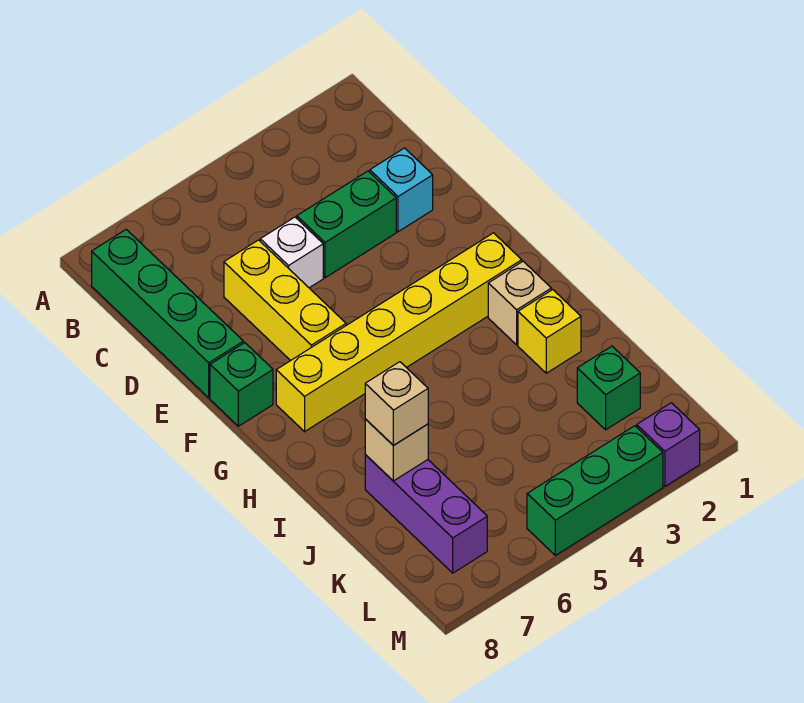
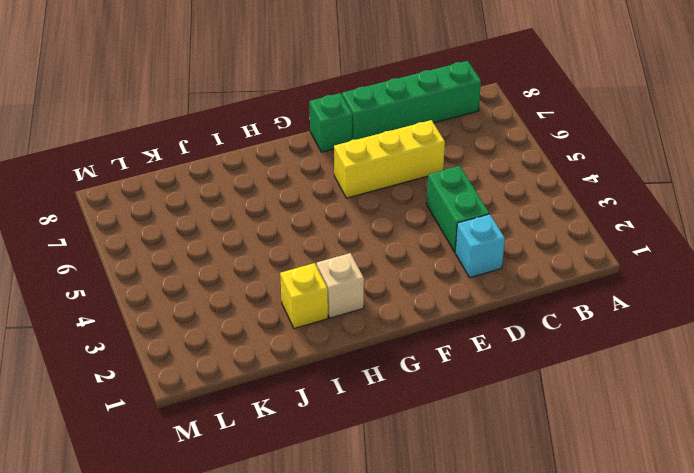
none -> white 1x1 brick [260,217,323,288]
none -> yellow 1x6 brick [276,233,522,432]
none -> purple 1x3 brick [365,455,487,573]

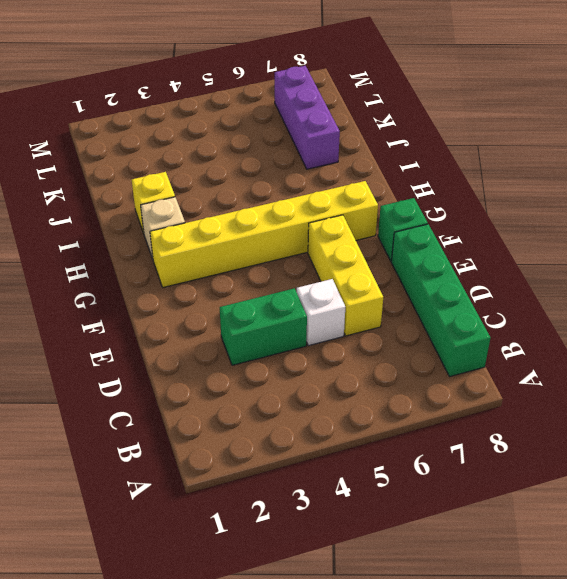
none -> cyan 1x1 brick [370,148,433,232]
none -> green 1x1 brick [577,346,640,430]
none -> purple 1x1 brick [637,403,700,486]

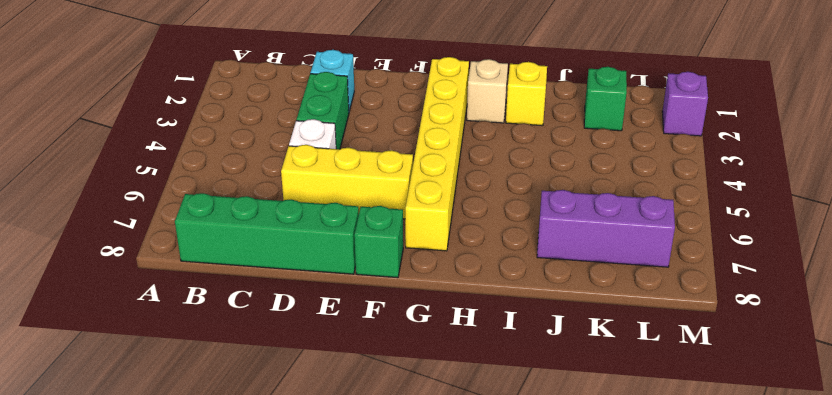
none -> green 1x3 brick [527,426,663,555]
none -> tan 1x1 brick [365,419,428,481]
none -> tan 1x1 brick [365,362,428,445]

